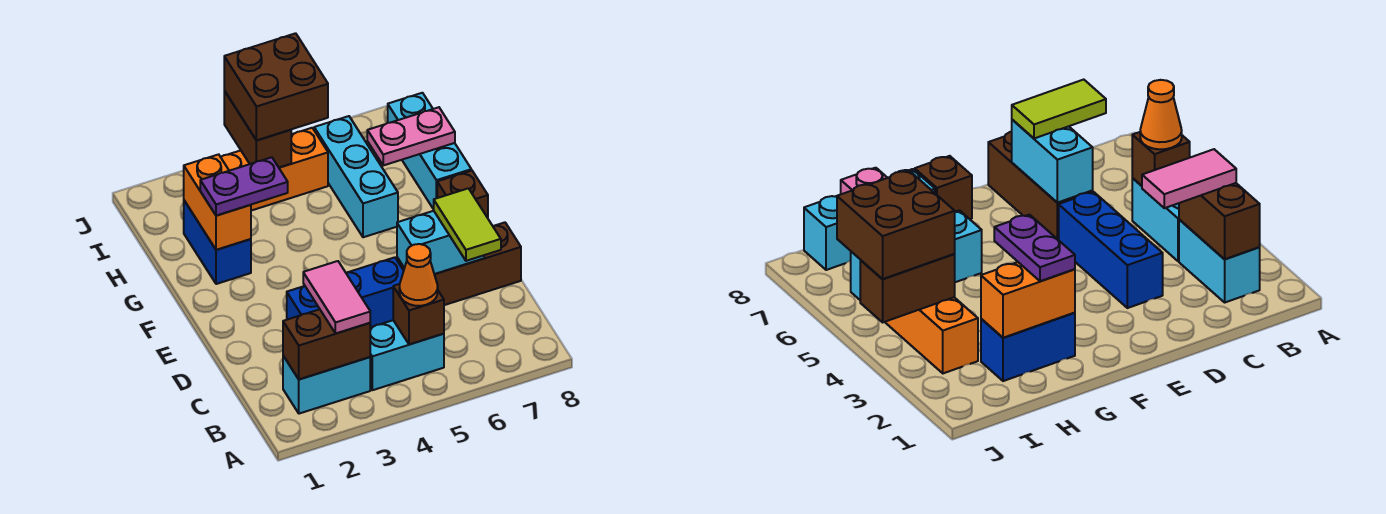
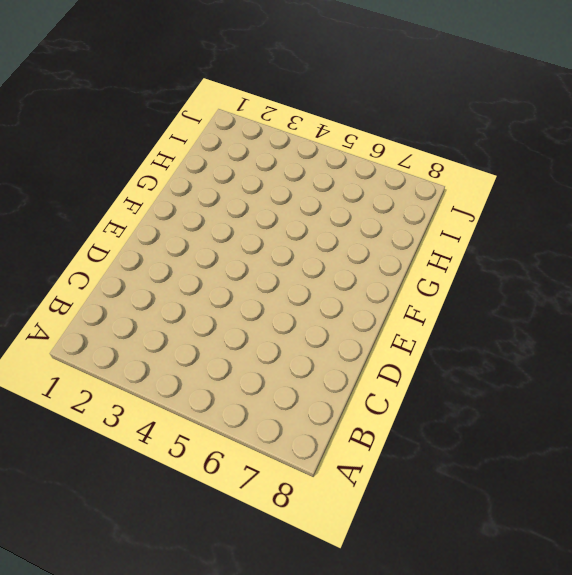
none -> cyan 1x2 brick [283,356,370,414]
none -> cyan 1x2 brick [370,320,444,390]
none -> blue 1x3 brick [287,257,404,327]

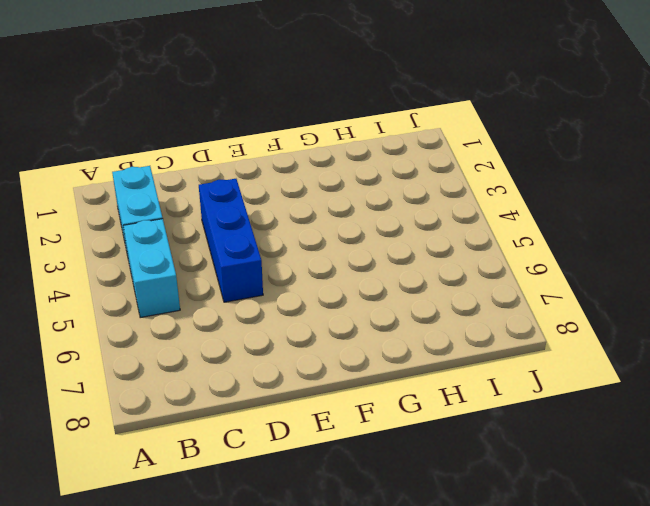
none -> brown 1x3 brick [397,222,521,305]
none -> brown 1x1 brick [437,171,488,218]
none -> blue 1x2 brick [184,201,251,284]

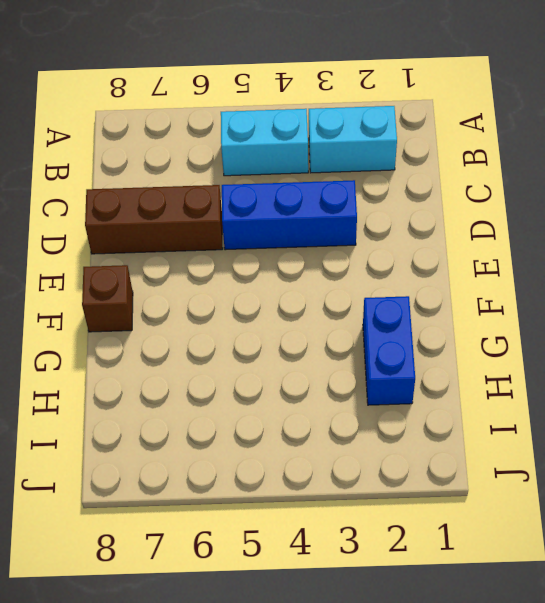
none -> cyan 1x3 brick [314,116,398,237]
none -> cyan 1x3 brick [388,93,471,209]
none -> orange 1x3 brick [221,128,328,211]

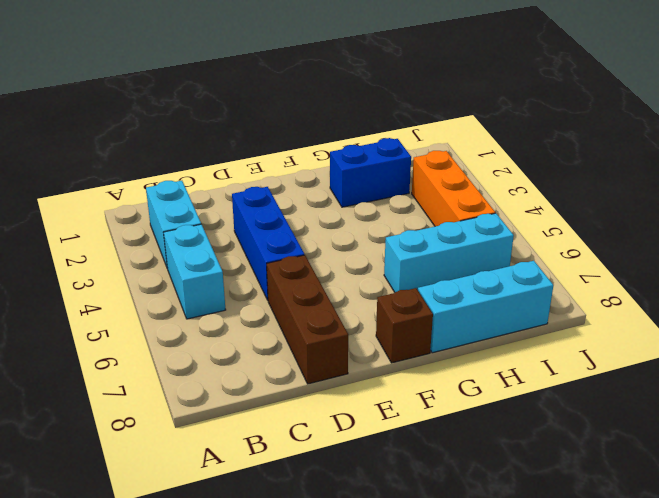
none -> brown 1x2 brick [283,309,370,379]
none -> brown 1x1 brick [393,284,444,344]
none -> cyan 1x2 brick [397,211,484,274]

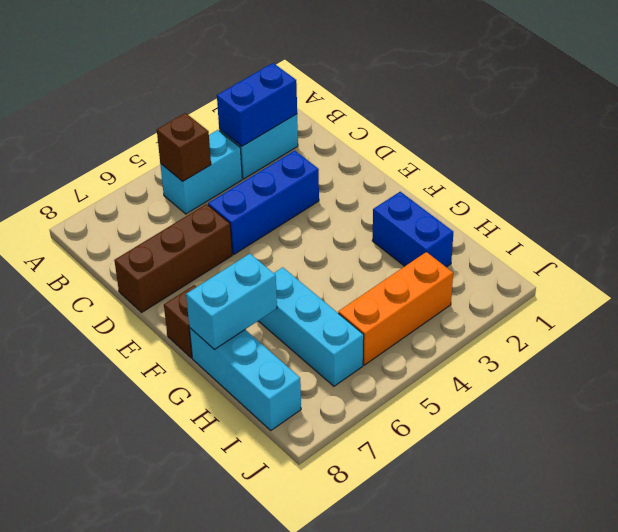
blue 1x2 brick [217,63,297,146] -> brown 1x2 brick [283,309,370,379]
cyan 1x2 brick [186,254,277,349] -> cyan 1x2 brick moved to [397,211,484,274]
none -> orange 1x2 brick [184,154,251,250]
none -> pink 1x2 plate [367,107,455,165]
none -> brown 1x2 brick [224,91,291,168]

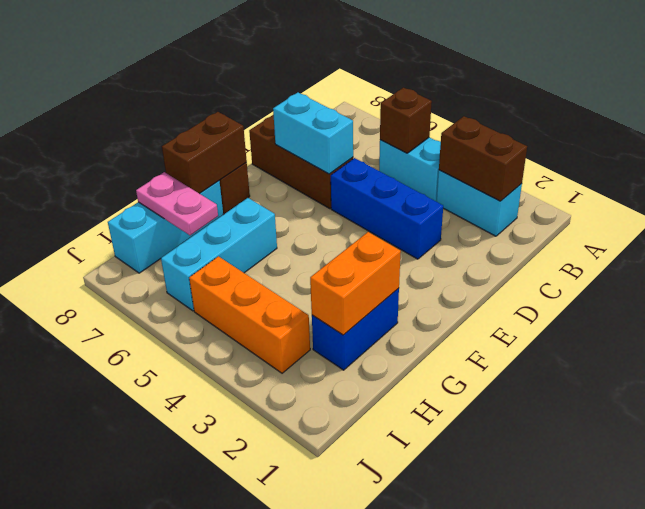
brown 1x2 brick [162,112,247,194] -> brown 1x2 brick moved to [224,91,291,168]
none -> pink 1x2 tile [303,261,370,334]
none -> orange 1x1 cone [399,244,438,306]
none -> lime 1x2 tile [434,188,501,261]

